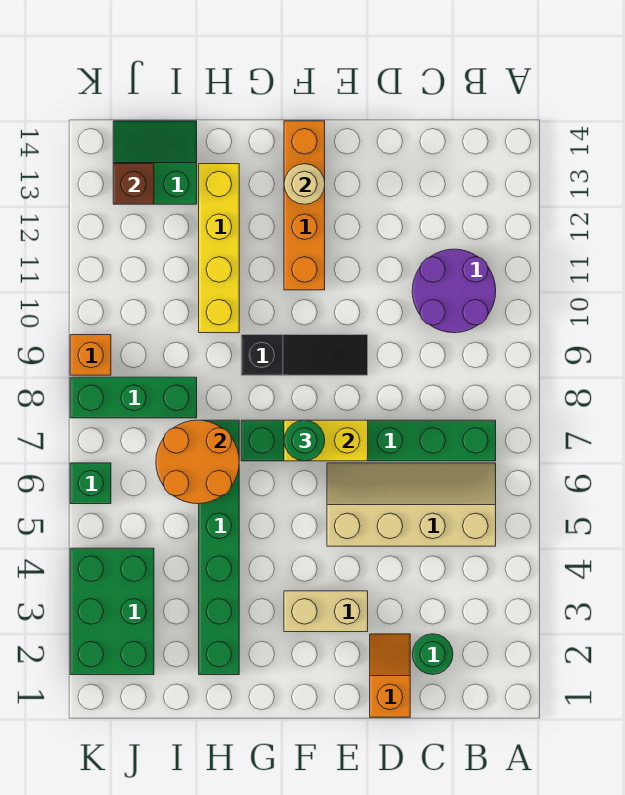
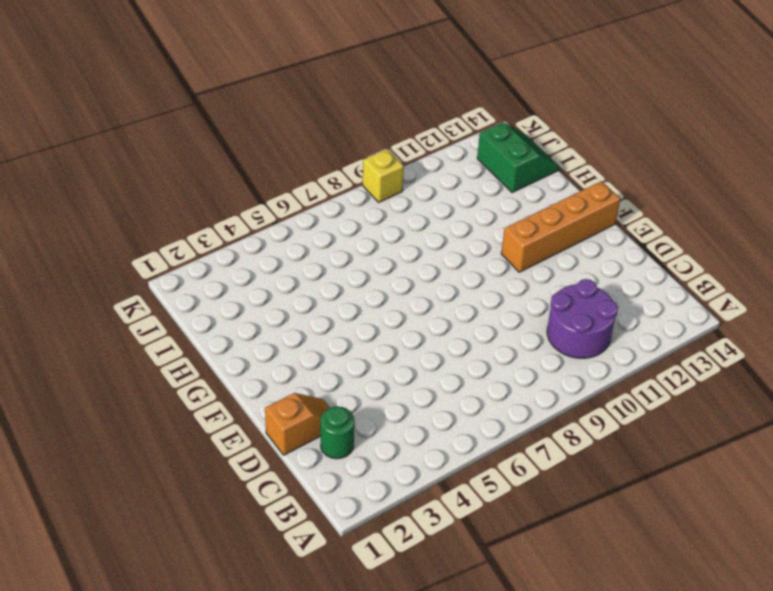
yellow 1x1 brick [363,149,404,202] -> orange 1x1 brick [70,335,111,375]
none -> tan 2x4 slope [327,463,496,546]
none -> green 1x6 brick [241,420,496,461]
none -> tan 1x2 brick [284,591,368,632]

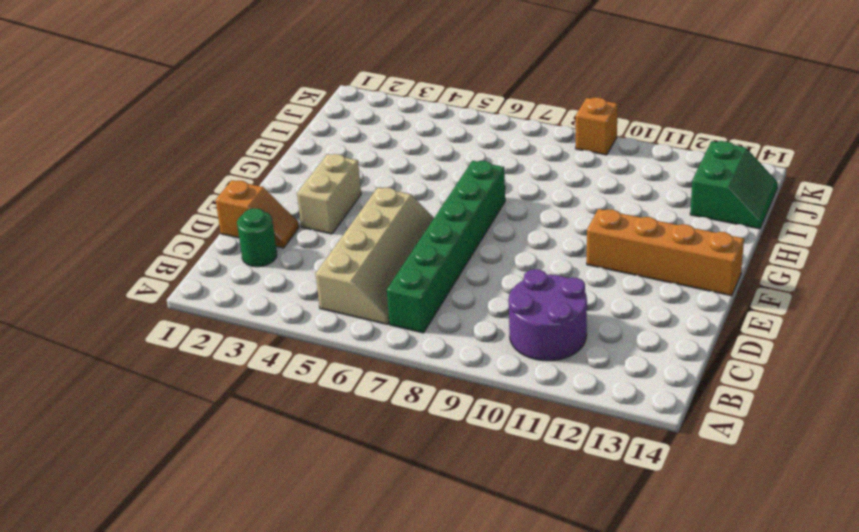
none -> black 1x3 slope [241,335,368,375]
none -> green 1x6 brick [199,420,239,675]
none -> yellow 1x4 brick [199,164,239,333]

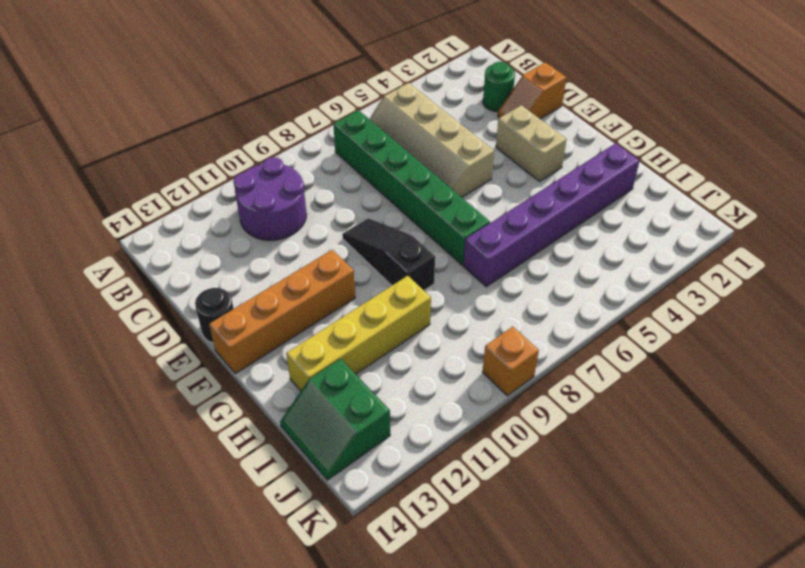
black 1x1 round brick [195,288,234,343] -> none
purple 1x6 brick [464,143,639,287] -> green 1x6 brick [199,420,239,675]
none -> green 1x3 brick [70,377,197,418]
none -> green 2x3 brick [70,548,154,675]
none -> green 1x1 brick [70,463,111,504]

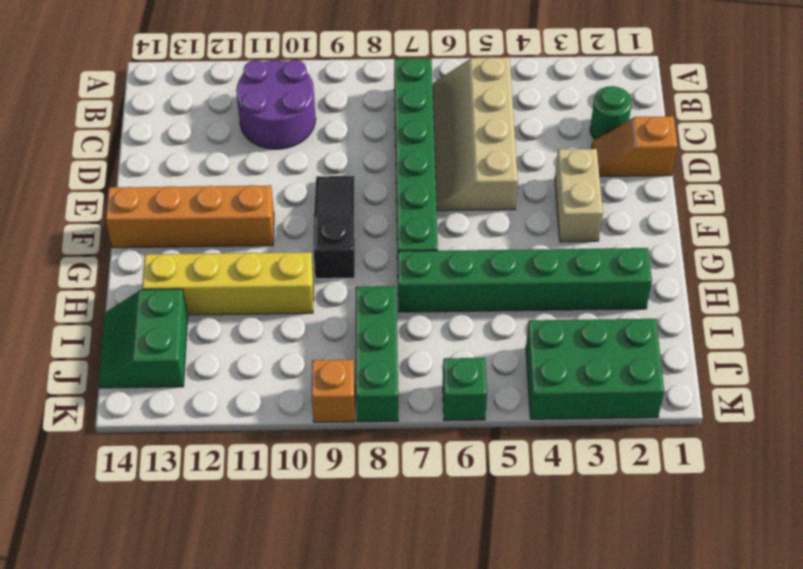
none -> yellow 1x2 brick [284,420,368,461]
none -> tan 1x1 round brick [284,164,325,204]
none -> orange 2x2 round brick [156,420,239,504]

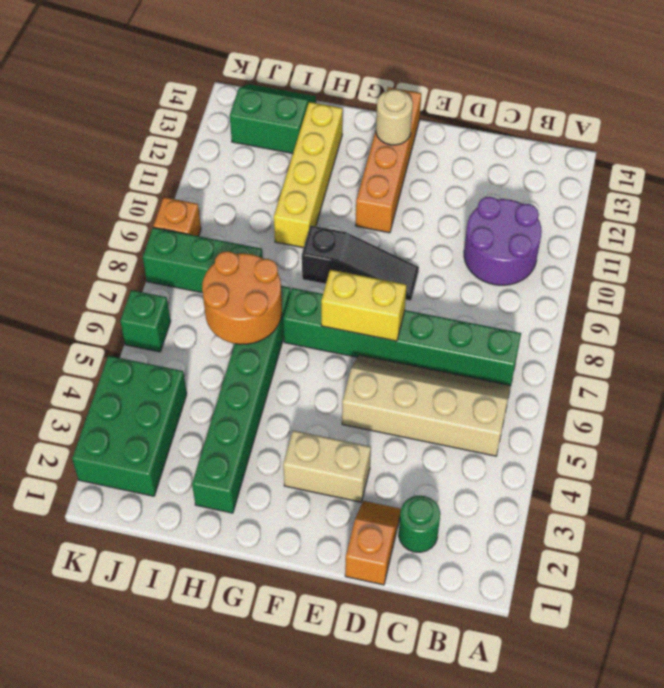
none -> brown 1x1 brick [113,164,154,204]
none -> green 1x1 round brick [284,420,325,461]

